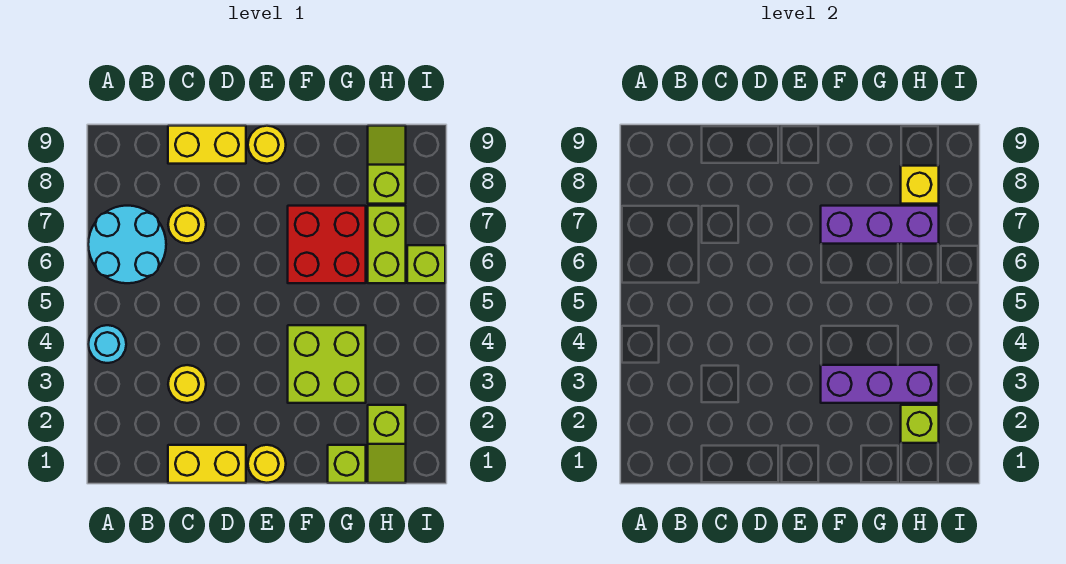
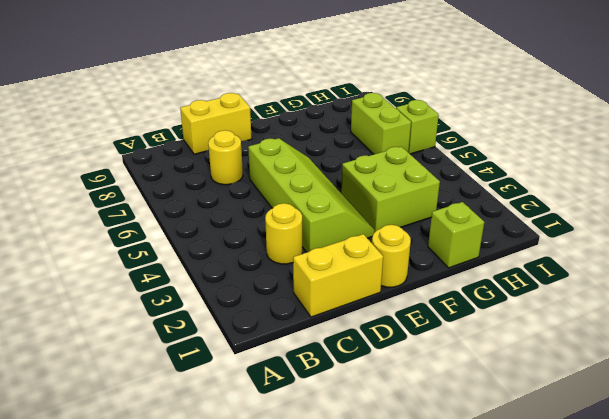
lime 2x4 slope [248,138,375,252] -> none
none -> cyan 1x1 round brick [88,325,126,363]
none -> cyan 2x2 round brick [88,206,166,283]
none -> yellow 1x1 round brick [248,126,286,164]

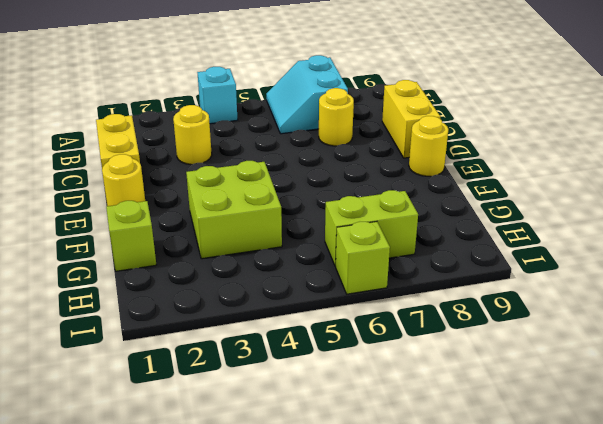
cyan 1x1 brick [197,67,238,124] -> cyan 1x1 round brick [88,325,126,363]
cyan 2x2 slope [266,55,348,134] -> cyan 2x2 round brick [88,206,166,283]
none -> red 2x2 brick [288,206,366,283]
none -> lime 1x2 slope [368,405,406,483]
none -> lime 1x2 slope [368,126,406,204]

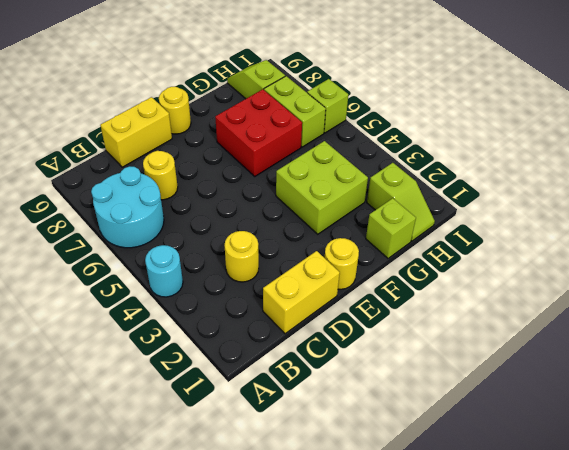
none -> purple 1x3 brick [821,365,939,403]
none -> purple 1x3 brick [821,206,939,244]
none -> lime 1x1 brick [901,405,939,443]

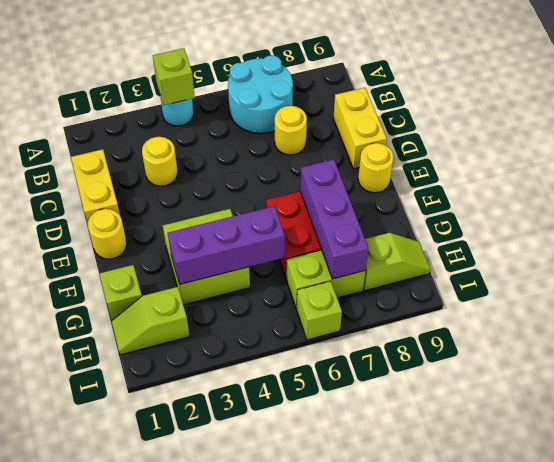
lime 1x1 brick [153,48,195,105] -> lime 1x1 brick moved to [901,405,939,443]
purple 1x3 brick [168,206,285,284] -> purple 1x3 brick turned to [821,365,939,403]
none -> yellow 1x1 brick [901,166,939,204]

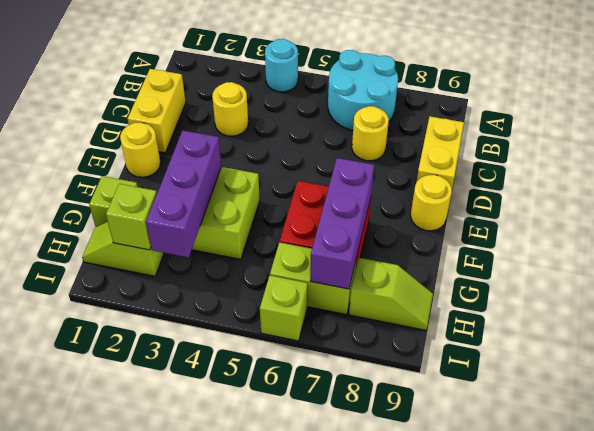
none -> yellow 1x1 brick [901,166,939,204]

